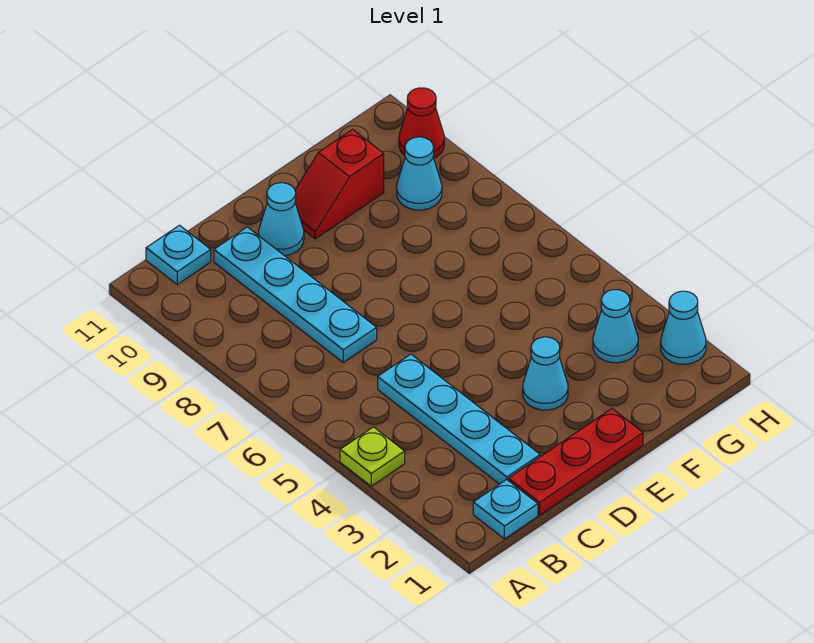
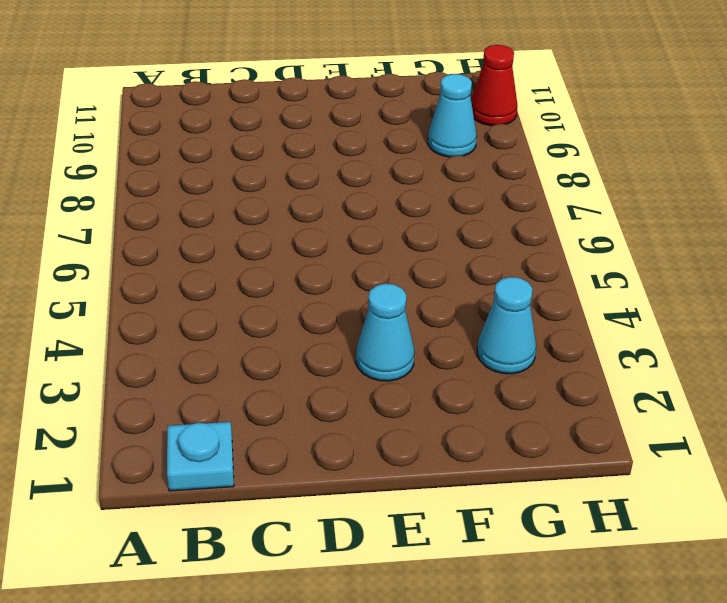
none -> lime 1x1 plate [340,427,405,486]
none -> cyan 1x1 plate [146,225,211,284]
none -> red 1x3 plate [508,409,643,515]

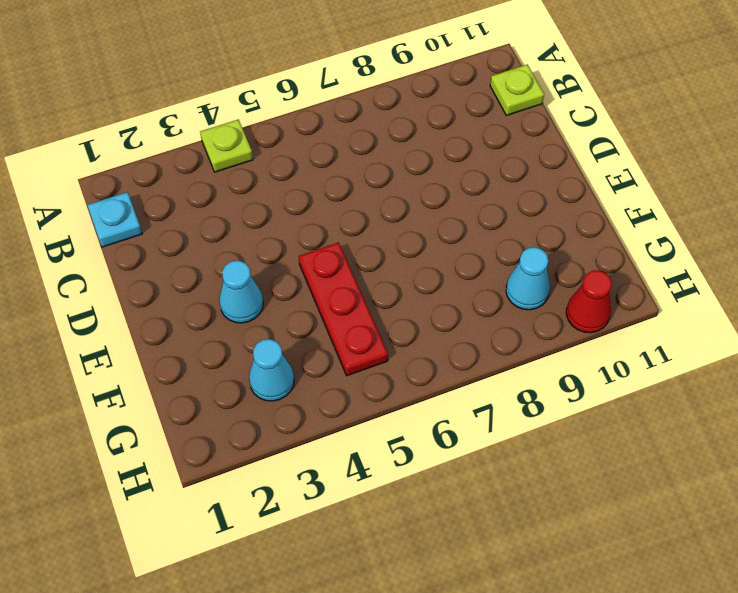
lime 1x1 plate [490,65,544,115] -> cyan 1x1 plate [146,225,211,284]
red 1x3 plate [299,242,388,376] -> red 1x3 plate moved to [508,409,643,515]
none -> cyan 1x4 plate [378,354,540,484]
none -> cyan 1x4 plate [214,227,377,362]
none -> cyan 1x1 cone [259,183,304,256]

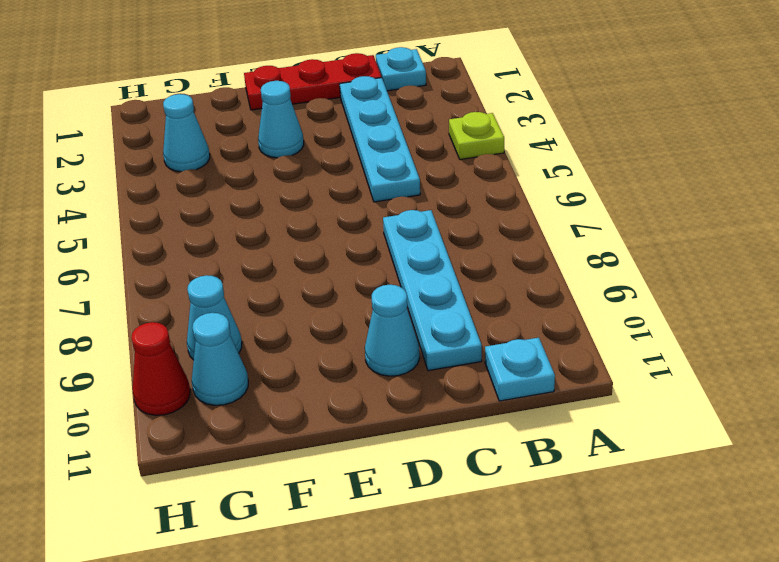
cyan 1x1 cone [192,313,248,405] -> cyan 1x1 cone moved to [661,291,706,364]
none -> red 1x2 slope [295,129,384,239]

